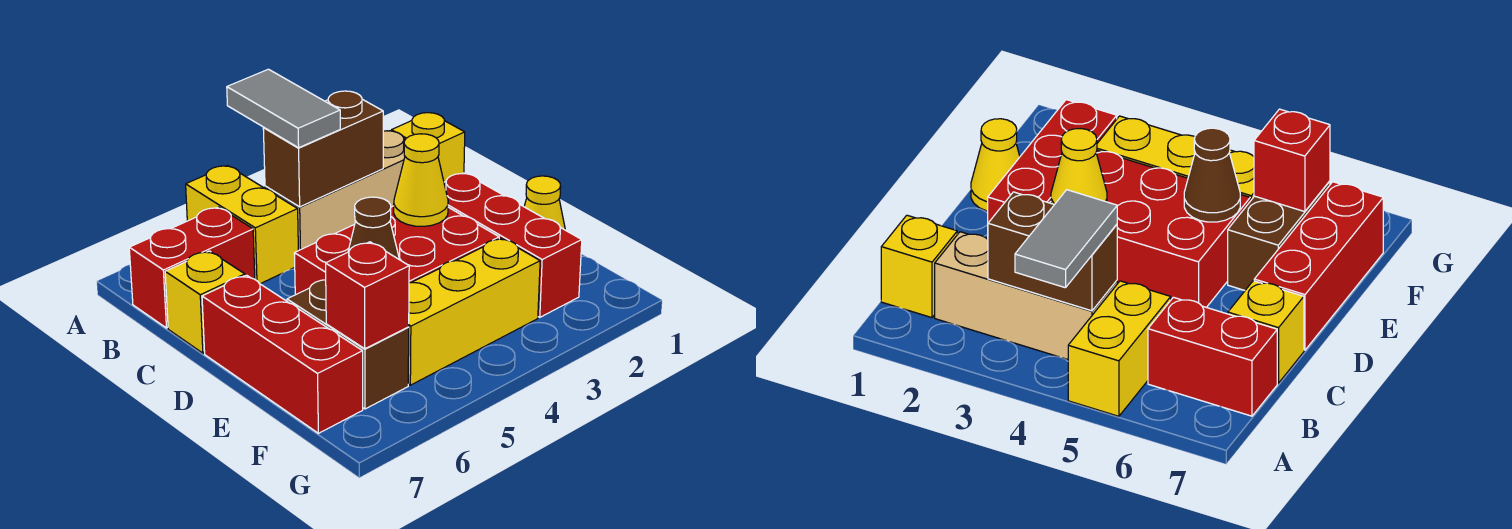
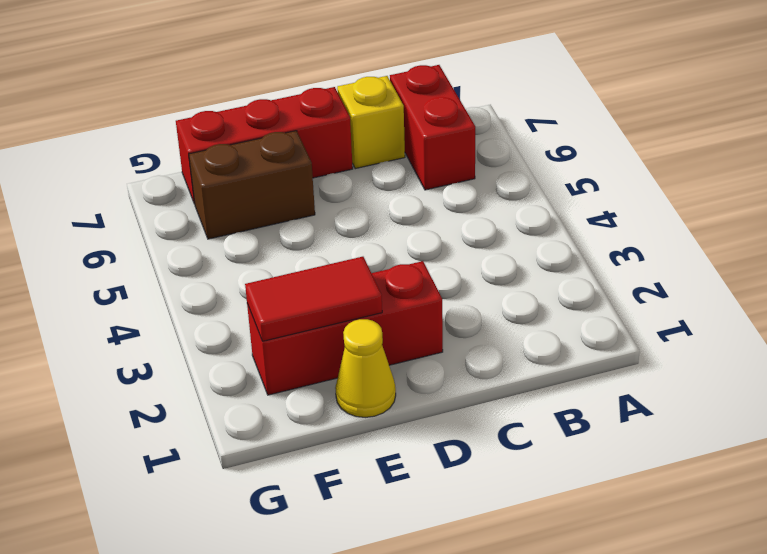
red 1x2 tile [245,257,382,341] -> none
none -> yellow 1x2 brick [186,166,298,284]
none -> yellow 1x1 brick [391,113,465,182]
none -> tan 1x3 brick [265,131,405,251]

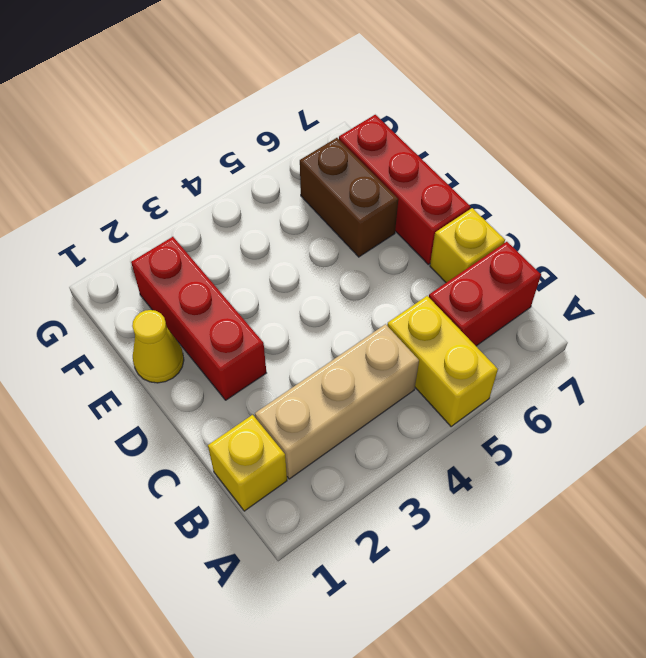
none -> red 2x3 brick [294,206,499,295]
none -> yellow 1x3 brick [408,238,540,385]
none -> brown 1x2 brick [263,91,383,207]

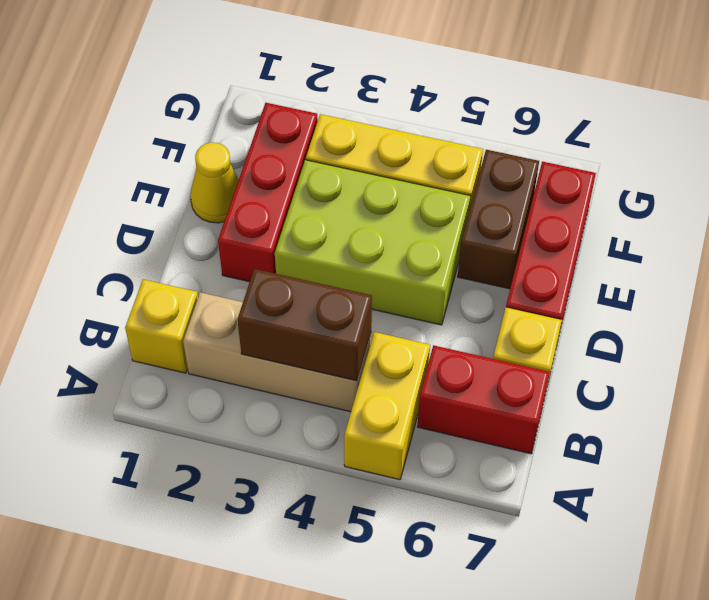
lime 2x3 brick [275,160,470,325] -> red 2x3 brick [294,206,499,295]
none -> yellow 1x1 cone [394,134,448,226]
none -> brown 1x1 cone [348,197,399,259]
none -> red 1x1 brick [326,242,409,349]

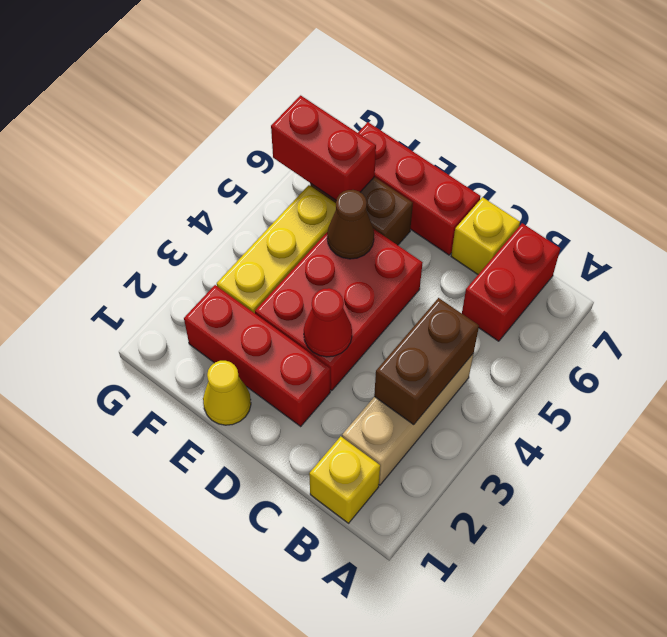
red 1x1 cone [304,288,352,357] -> yellow 1x1 cone [394,134,448,226]
red 1x2 brick [271,95,376,200] -> red 1x1 brick [326,242,409,349]
none -> yellow 1x2 brick [186,166,298,284]
none -> grey 1x2 tile [227,69,340,148]

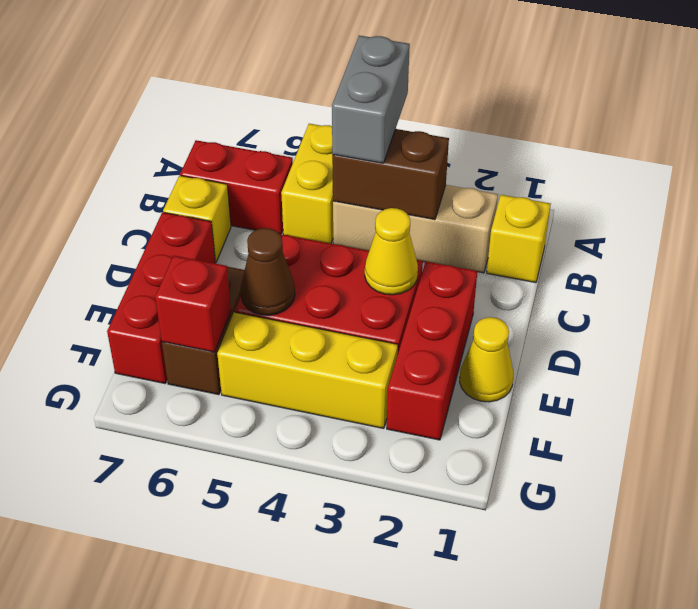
grey 1x2 brick [332,35,410,163] -> grey 1x2 tile [227,69,340,148]

